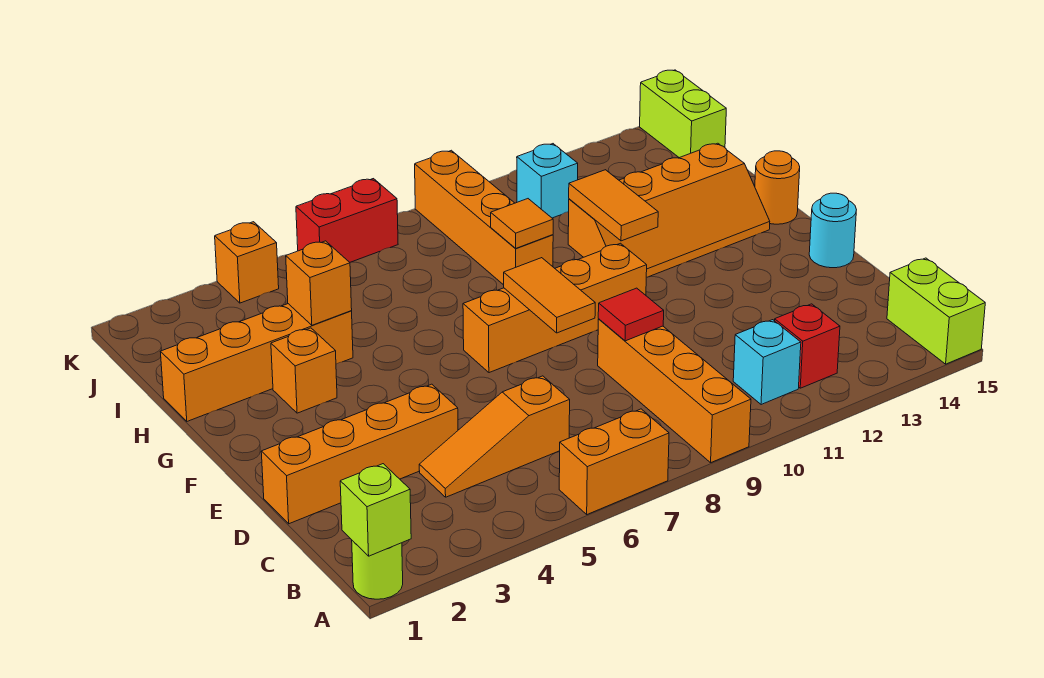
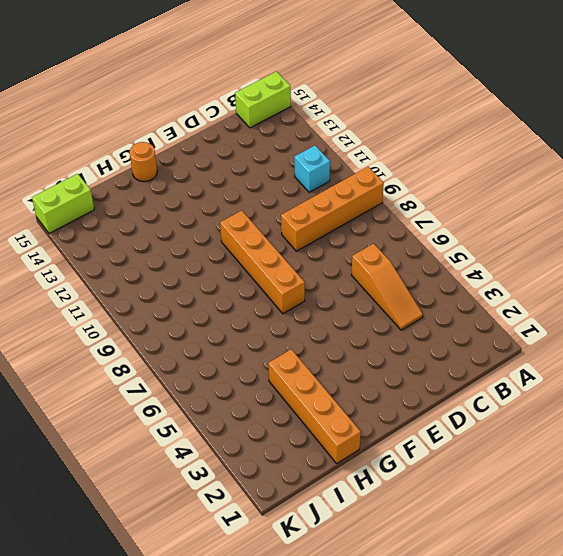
none -> lime 1x1 round brick [352,541,403,599]
none -> orange 1x2 brick [559,409,669,514]
none -> red 1x1 brick [775,304,840,388]

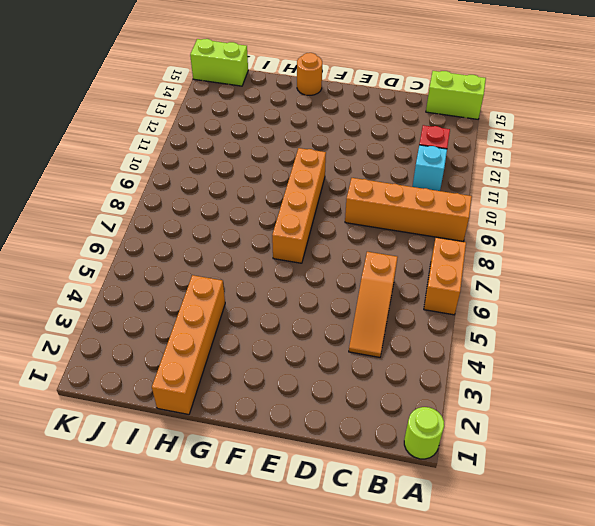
none -> orange 1x4 brick [261,384,458,524]
none -> cyan 1x1 round brick [809,193,856,268]
none -> orange 1x1 brick [271,328,337,413]

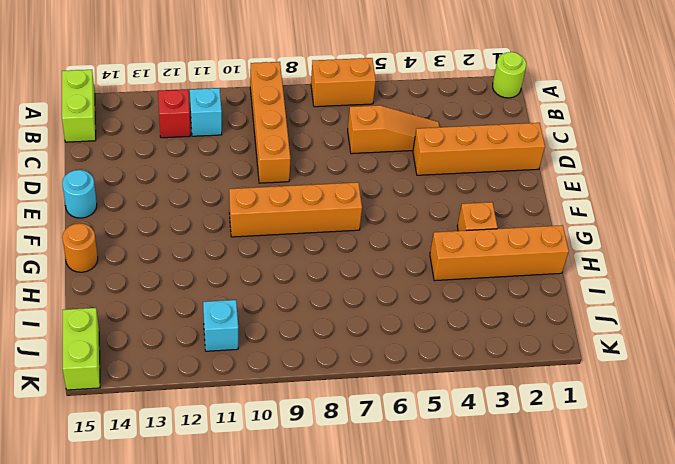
none -> orange 2x4 slope [568,143,770,278]
none -> orange 1x4 brick [415,150,553,285]
none -> orange 1x1 brick [215,222,279,303]

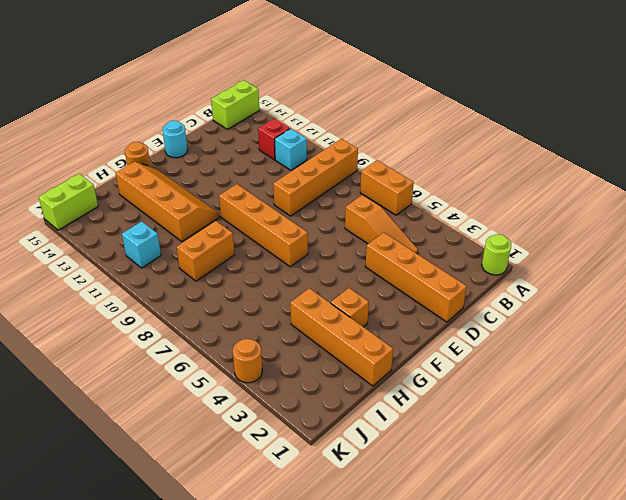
orange 1x2 brick [177,221,234,281] -> orange 1x4 brick [415,150,553,285]
orange 1x1 round brick [233,339,262,383] -> orange 1x1 brick [215,222,279,303]
none -> red 1x2 brick [296,179,398,262]
none -> lime 1x1 brick [340,464,411,556]
none -> red 1x1 tile [598,288,664,341]

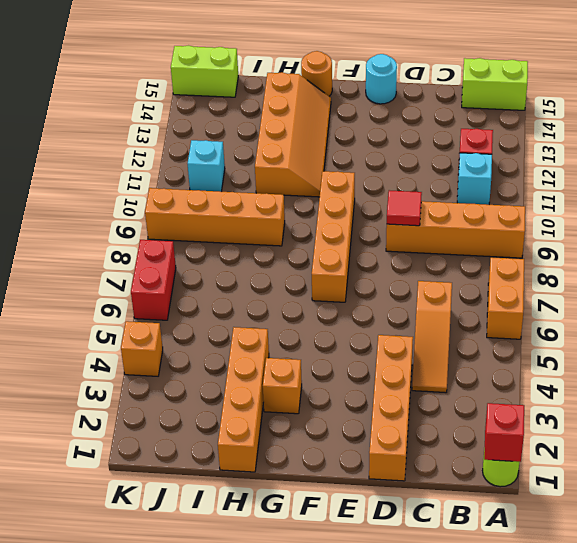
red 1x1 brick [484,403,524,462] -> lime 1x1 brick [340,464,411,556]
none -> orange 1x2 tile [504,258,595,333]
none -> orange 1x2 tile [569,170,658,241]
none -> orange 1x1 brick [286,241,352,325]

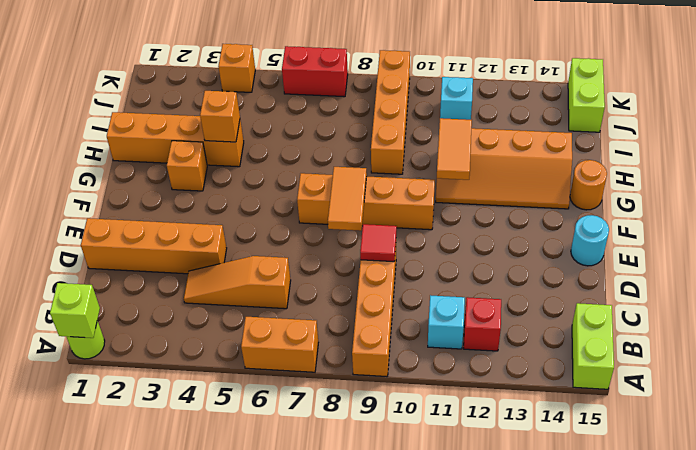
none -> orange 1x1 tile [491,199,553,248]

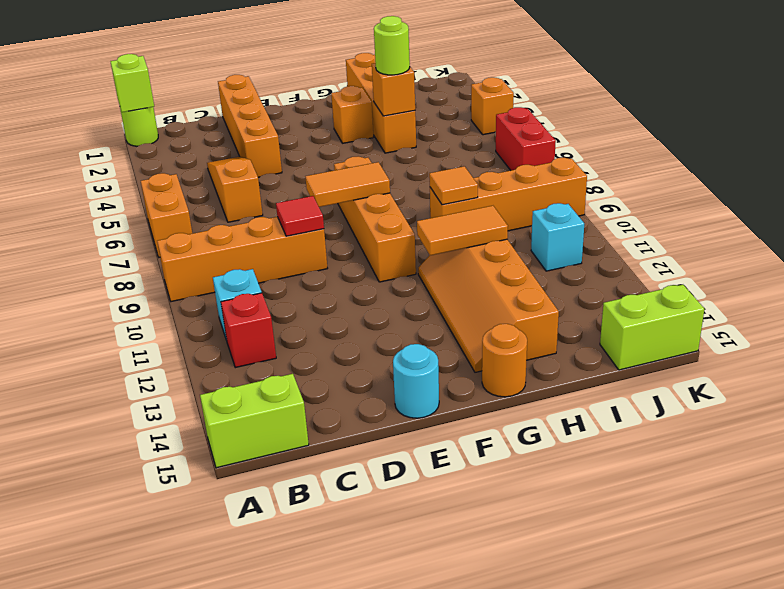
lime 1x1 round brick [374,16,410,75] -> none

